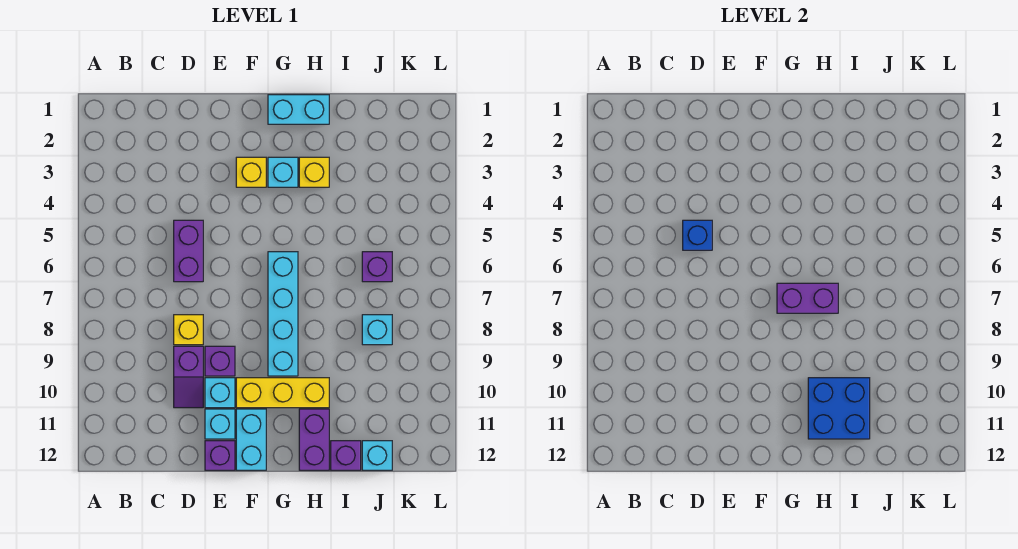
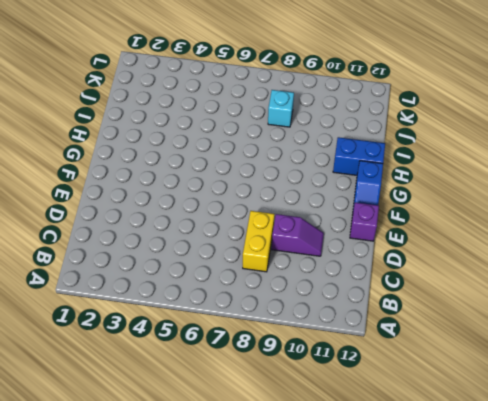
yellow 1x2 brick [243,211,274,272] -> yellow 1x1 brick [174,315,203,345]
blue 1x2 slope [353,161,383,210] -> cyan 1x2 brick [236,409,266,470]
blue 1x2 brick [333,137,385,175] -> purple 1x2 brick [299,409,329,470]
none -> purple 1x2 brick [174,220,203,282]
none -> purple 1x1 brick [205,346,235,376]
none -> cyan 1x1 brick [205,378,235,408]

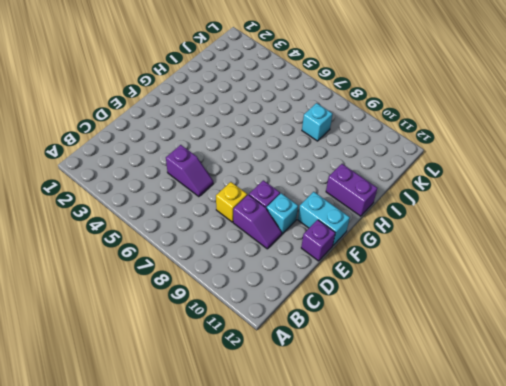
purple 1x2 slope [166,145,213,197] -> purple 1x2 brick [174,220,203,282]
none -> cyan 1x1 brick [205,409,235,439]
none -> yellow 1x1 brick [236,157,266,187]
none -> yellow 1x3 brick [236,378,329,408]

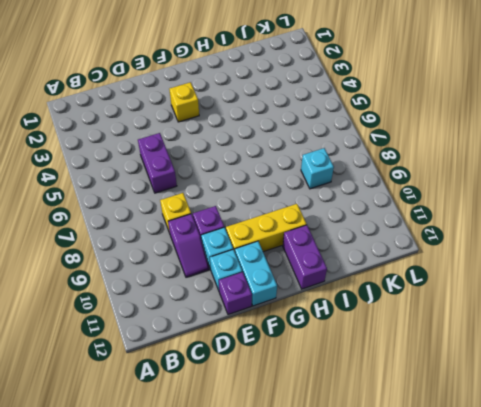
none -> cyan 1x2 brick [268,95,329,124]
none -> cyan 1x1 brick [268,157,298,187]
none -> cyan 1x4 brick [268,252,298,376]

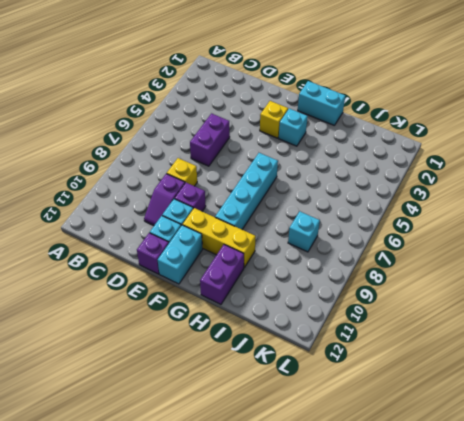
none -> yellow 1x1 brick [299,157,329,187]
none -> purple 1x1 brick [331,441,361,470]
none -> purple 1x1 brick [362,252,392,282]

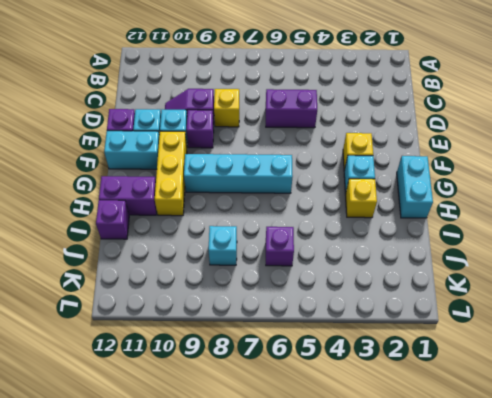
none -> cyan 1x1 brick [362,441,392,470]
none -> blue 1x1 brick [683,220,712,250]
none -> purple 1x2 brick [777,283,838,313]

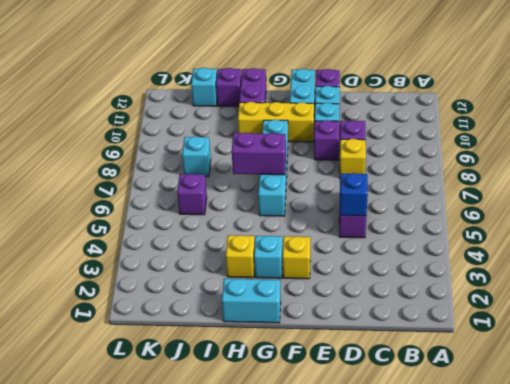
none -> blue 2x2 brick [808,378,870,439]

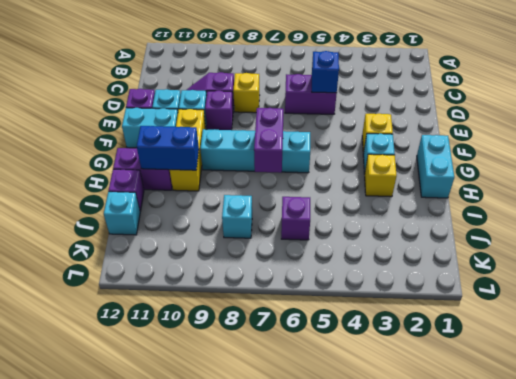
blue 1x2 brick [137,126,199,170] -> blue 2x2 brick [808,378,870,439]

